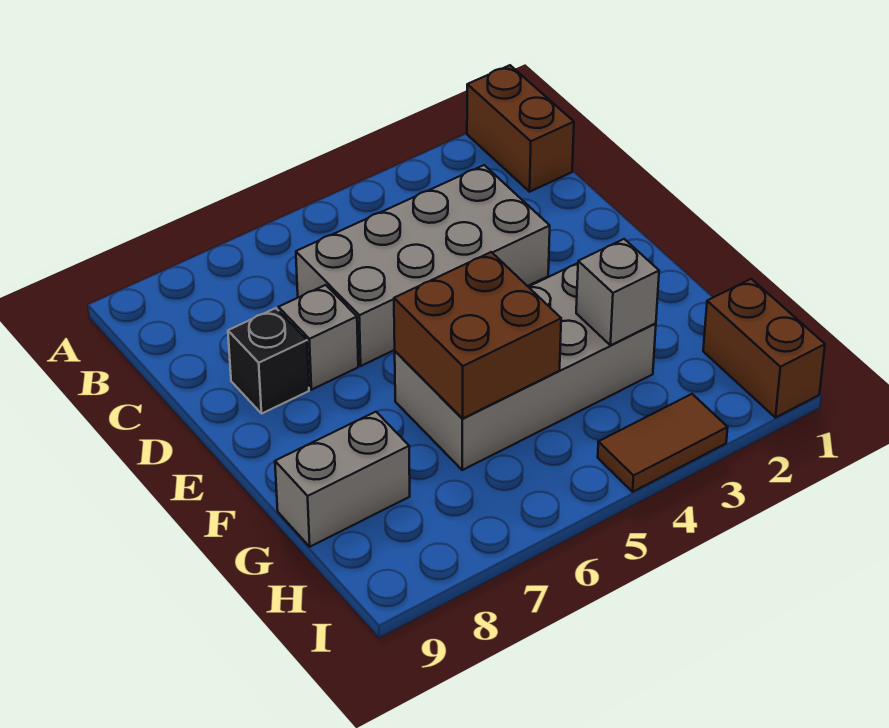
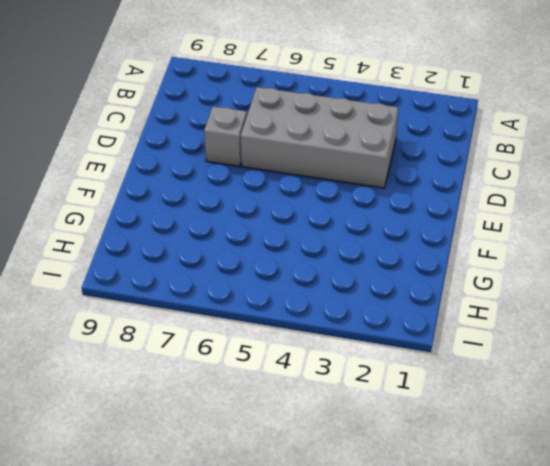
none -> brown 1x2 brick [467,65,574,192]
none -> black 1x1 brick [228,308,309,413]

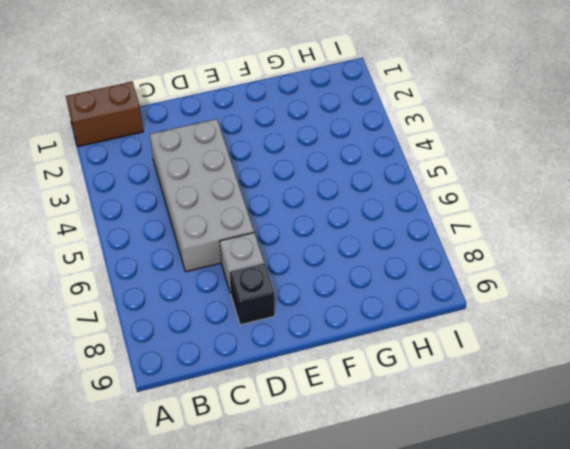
none -> grey 2x4 brick [395,263,656,470]
none -> grey 1x2 brick [275,412,410,547]

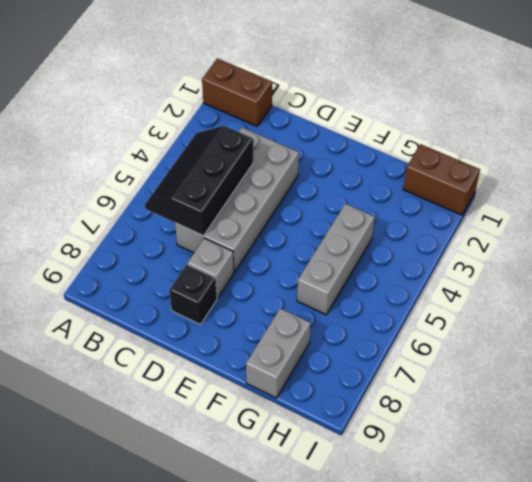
black 2x3 slope [145,126,253,236] -> none
grey 1x3 brick [297,204,375,315] -> grey 2x4 brick [395,263,656,470]
none -> brown 1x2 tile [598,394,728,492]
none -> brown 2x2 brick [394,252,561,419]

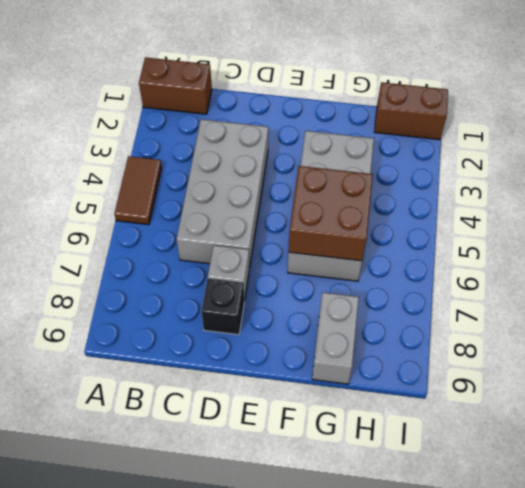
brown 1x2 tile [114,156,162,225] -> brown 1x2 tile moved to [598,394,728,492]
none -> grey 1x1 brick [576,239,659,345]

